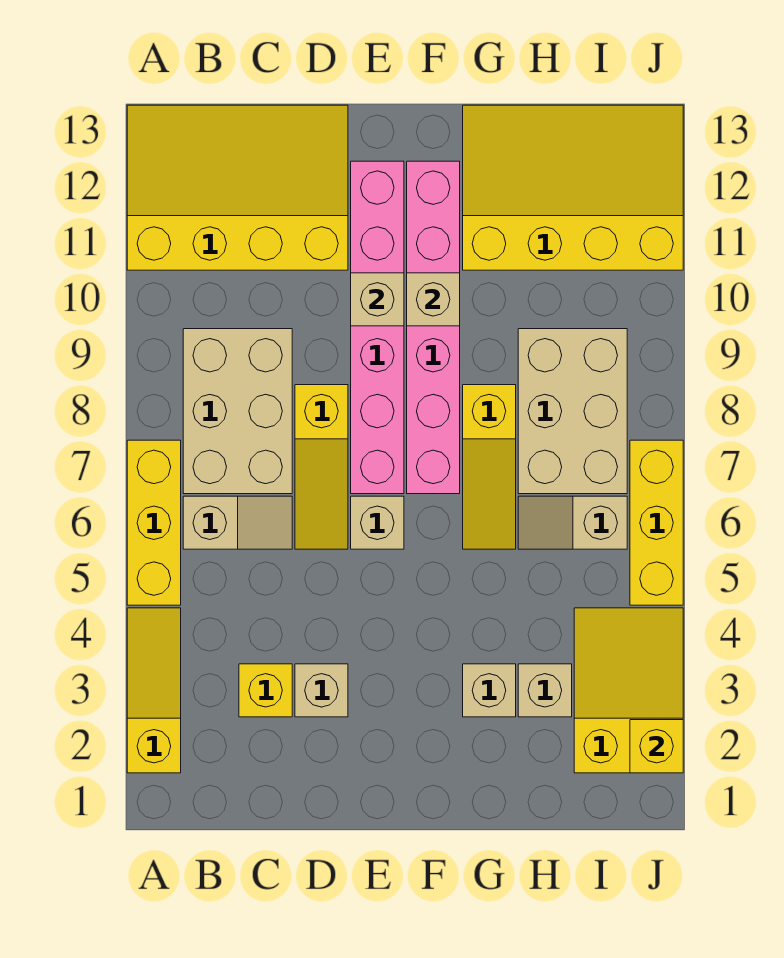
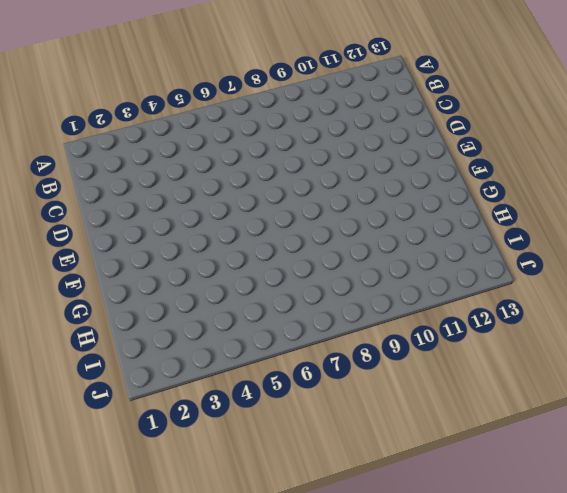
none -> yellow 1x3 slope [127,608,181,773]
none -> yellow 1x3 brick [127,440,181,605]
none -> yellow 3x4 slope [127,105,348,270]

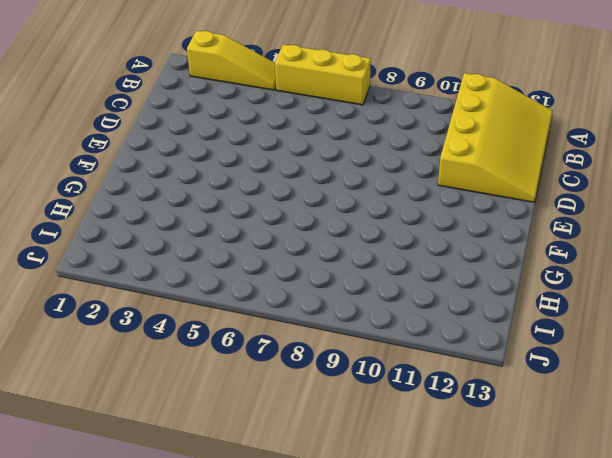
none -> tan 1x2 slope [183,496,292,549]
none -> tan 2x3 brick [183,329,292,494]
none -> yellow 1x1 brick [239,664,292,717]

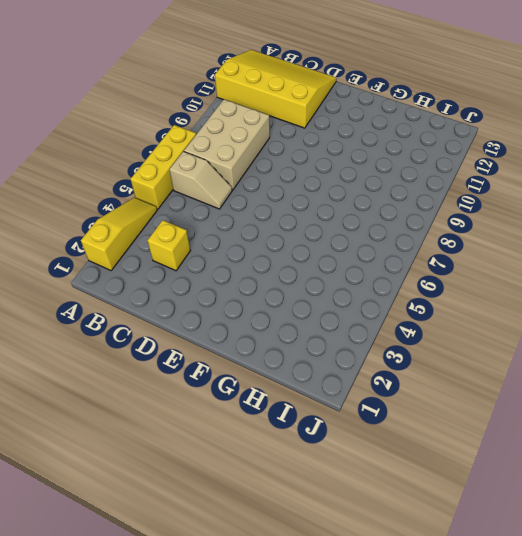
none -> tan 1x1 brick [295,664,348,717]
none -> yellow 1x3 slope [295,385,348,549]
none -> tan 1x1 brick [351,496,404,549]

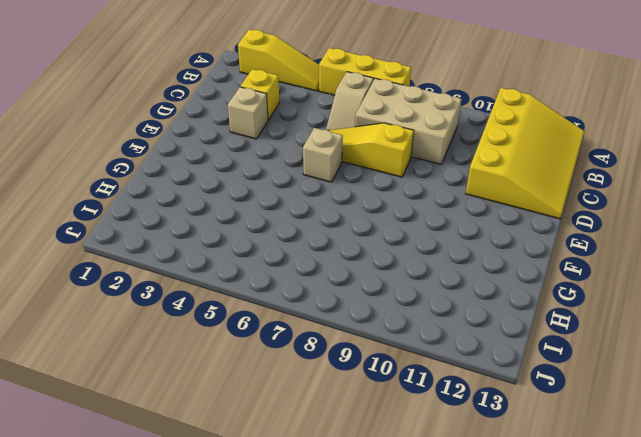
none -> pink 1x6 brick [351,161,404,494]
none -> pink 1x6 brick [407,161,460,494]
none -> tan 1x1 brick [463,664,516,717]

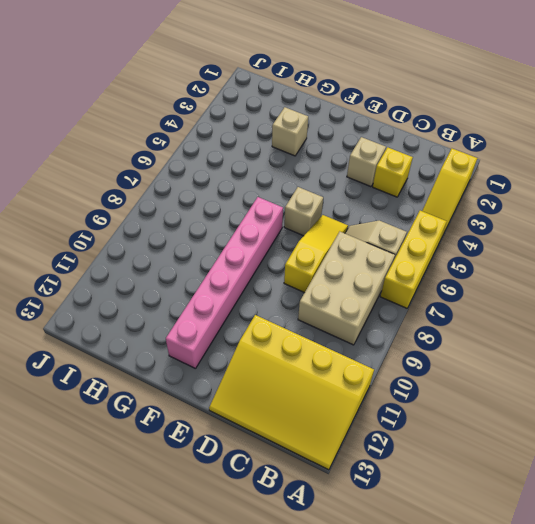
none -> pink 1x6 brick [351,161,404,494]
none -> yellow 1x3 slope [463,385,516,549]
none -> yellow 3x4 slope [463,105,683,270]

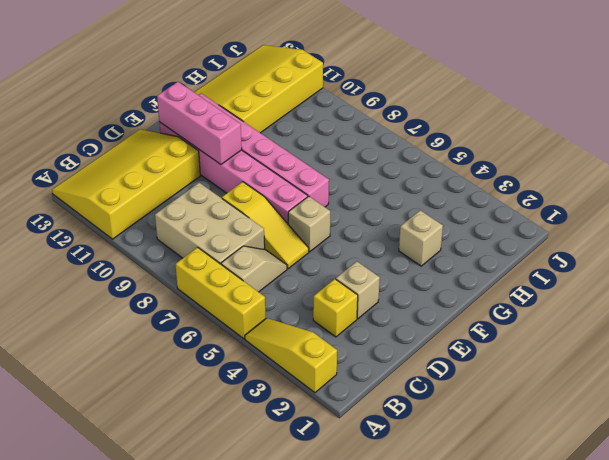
pink 1x3 brick [157,82,242,164] -> tan 1x1 brick [351,273,404,326]
none -> yellow 1x3 slope [463,385,516,549]
none -> tan 1x1 brick [518,664,572,717]
none -> tan 1x2 slope [518,496,627,549]

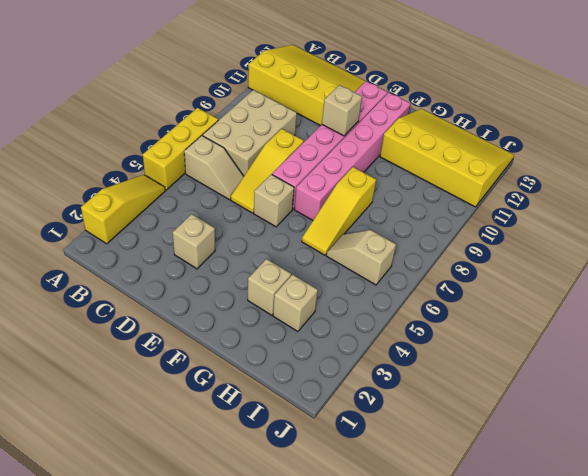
none -> yellow 1x1 brick [239,664,292,717]
none -> tan 2x3 brick [518,329,627,494]
none -> yellow 2x3 slope [574,608,683,773]

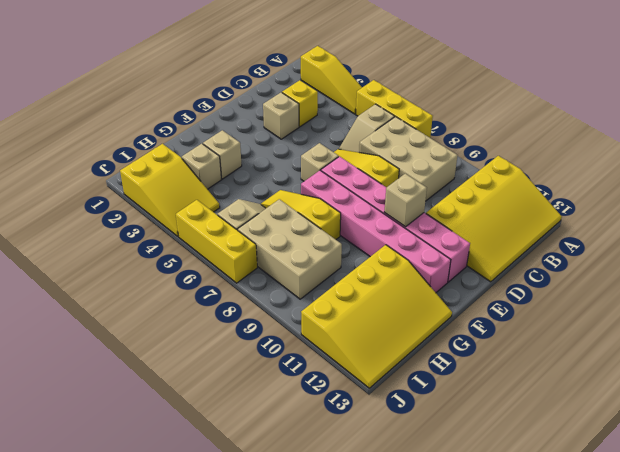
none -> tan 1x1 brick [407,273,460,326]
none -> yellow 1x1 brick [630,720,683,773]

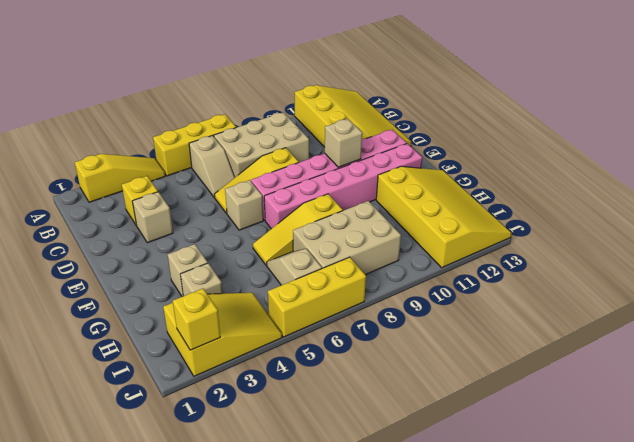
none -> tan 1x1 brick [407,273,460,326]

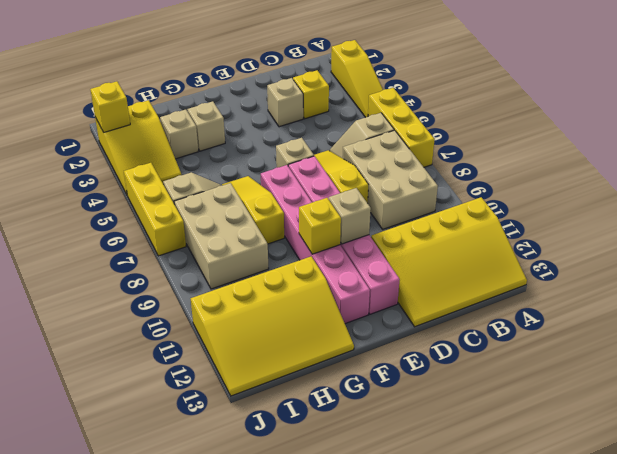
yellow 1x1 brick [299,198,341,254] -> tan 1x1 brick [407,273,460,326]

